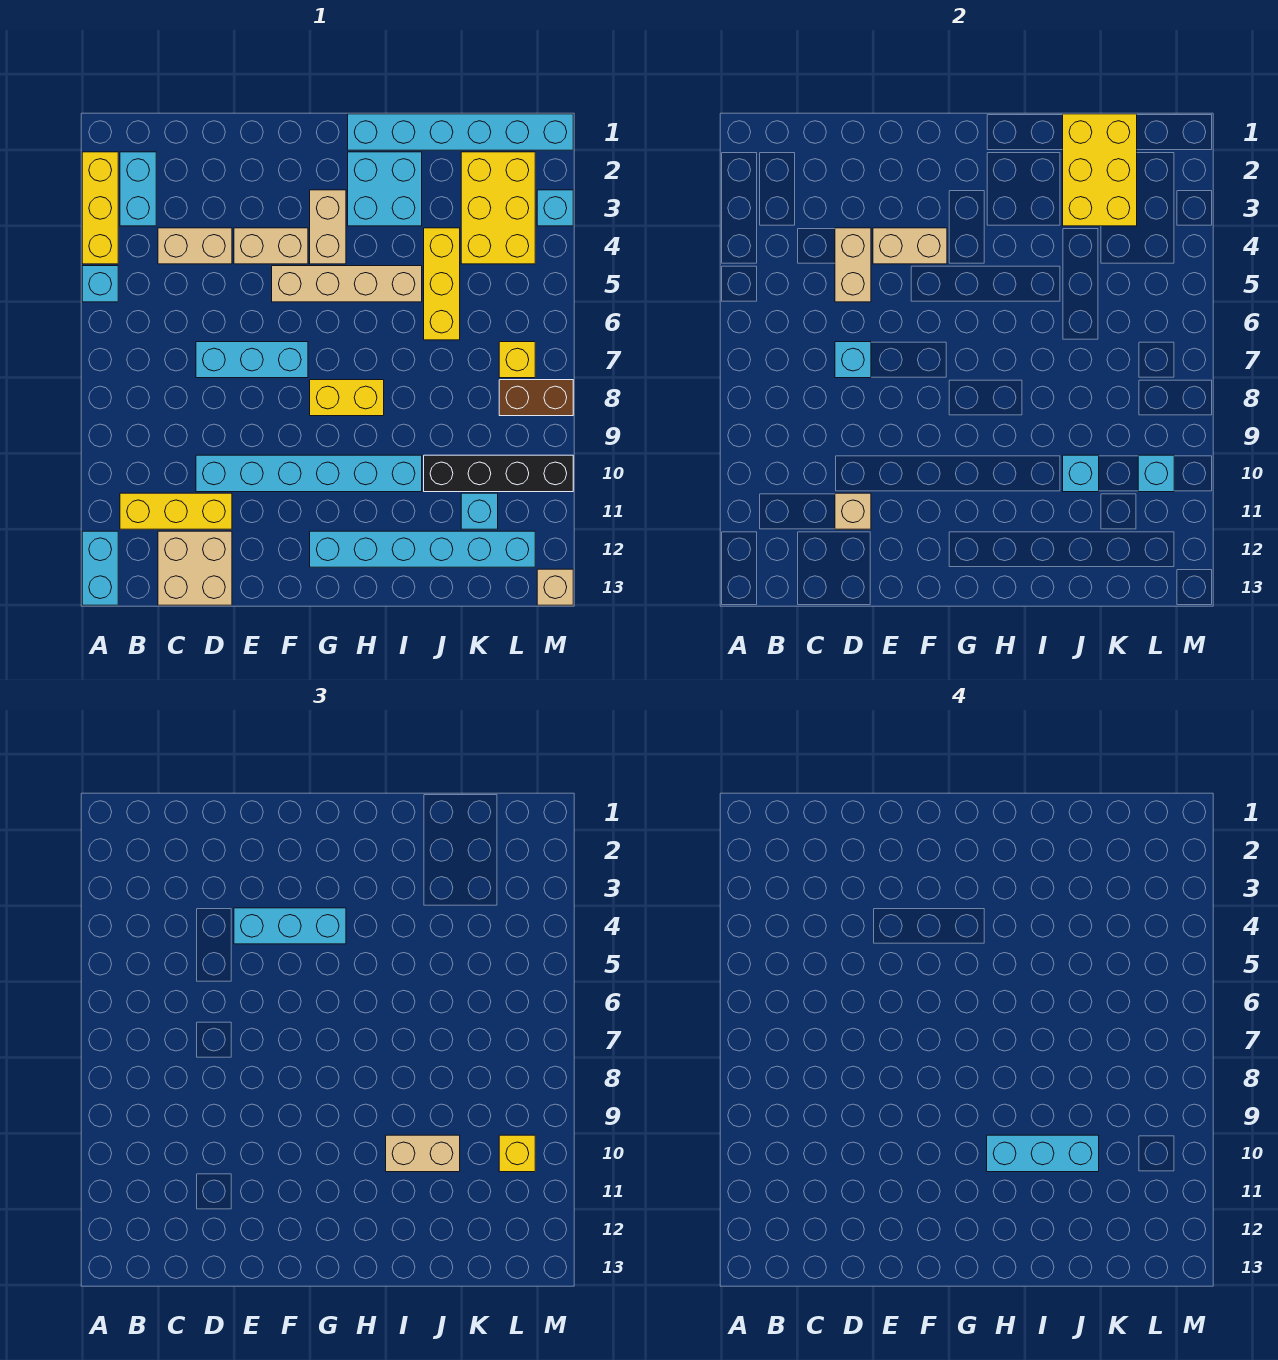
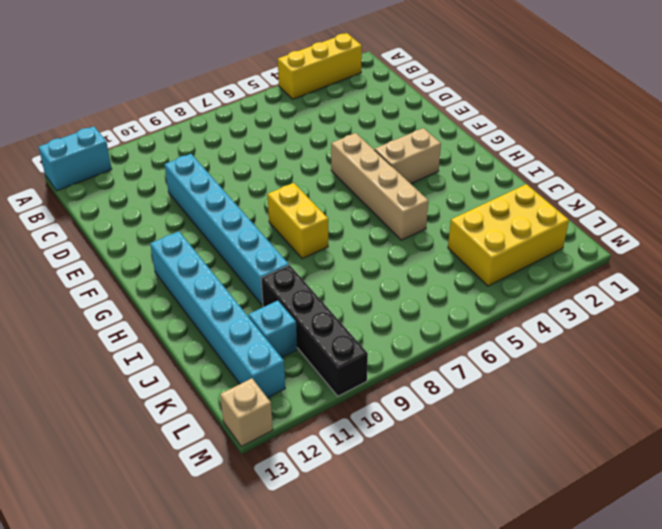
none -> cyan 1x1 brick [82,266,118,302]
none -> cyan 1x2 brick [120,152,156,226]
none -> yellow 1x3 brick [120,493,232,529]
none -> tan 1x2 brick [158,228,232,264]

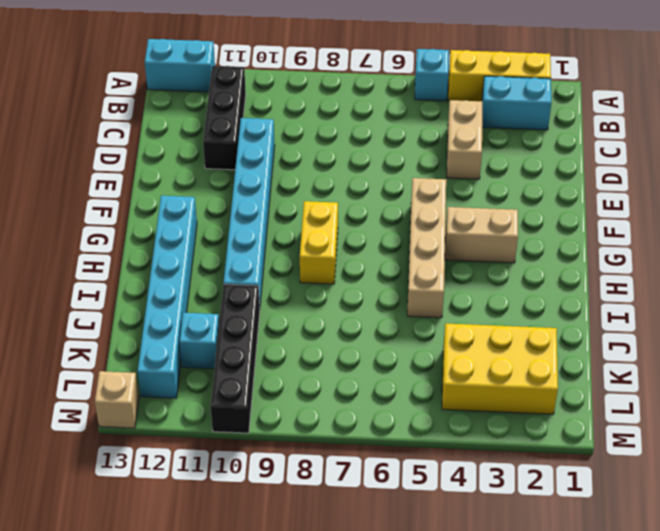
black 1x3 brick [203,66,246,170] -> yellow 1x3 brick [120,493,232,529]
none -> tan 2x2 brick [158,531,232,605]
none -> cyan 1x3 brick [196,342,308,378]
none -> tan 1x2 brick [234,228,308,264]
none -> cyan 1x6 brick [348,114,573,150]

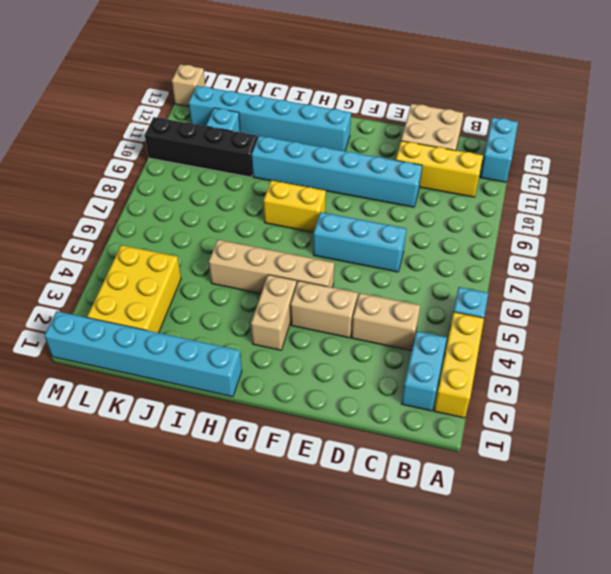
none -> cyan 2x2 brick [348,152,422,226]
none -> yellow 1x3 brick [424,228,460,340]
none -> yellow 1x1 brick [499,342,535,378]
none -> brown 1x2 brick [499,380,573,416]

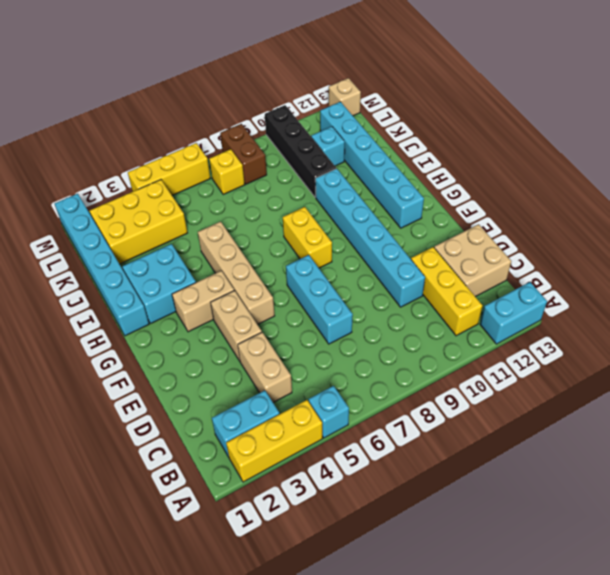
yellow 1x3 brick [128,143,210,195] -> yellow 1x3 brick moved to [424,228,460,340]
none -> cyan 1x1 brick [537,190,573,226]
none -> tan 1x2 brick [835,228,871,302]
none -> cyan 1x1 brick [835,342,871,378]
none -> tan 1x1 brick [835,493,871,529]

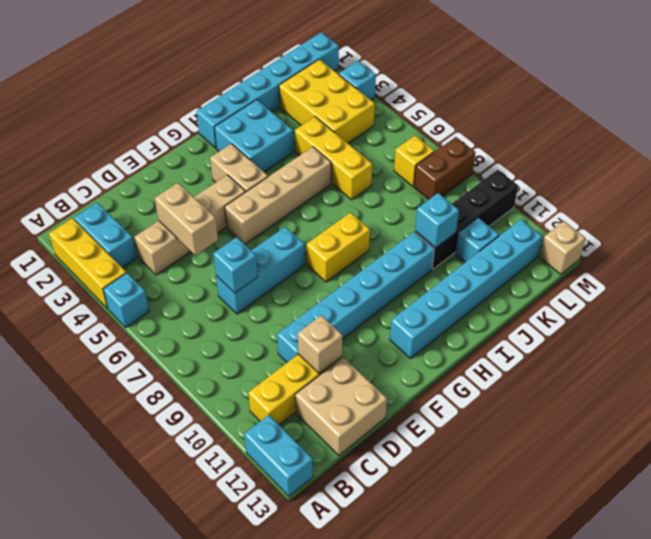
none -> tan 1x2 brick [873,228,947,264]
none -> yellow 2x3 brick [1063,114,1137,226]
none -> cyan 1x1 brick [1138,455,1174,492]
none -> cyan 1x3 brick [234,908,346,944]

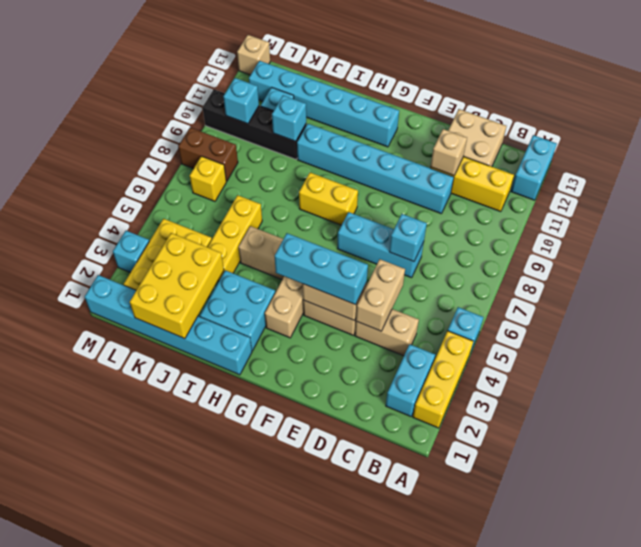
none -> tan 1x2 brick [386,1135,460,1172]
none -> yellow 1x1 brick [499,1135,535,1172]
none -> cyan 1x3 brick [987,1135,1099,1172]

